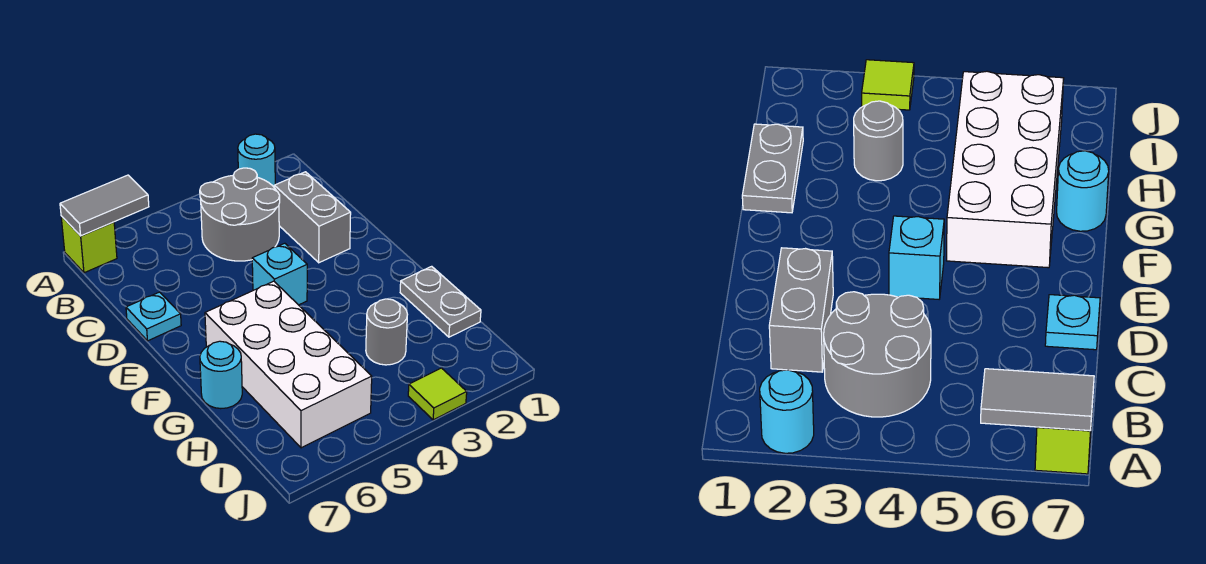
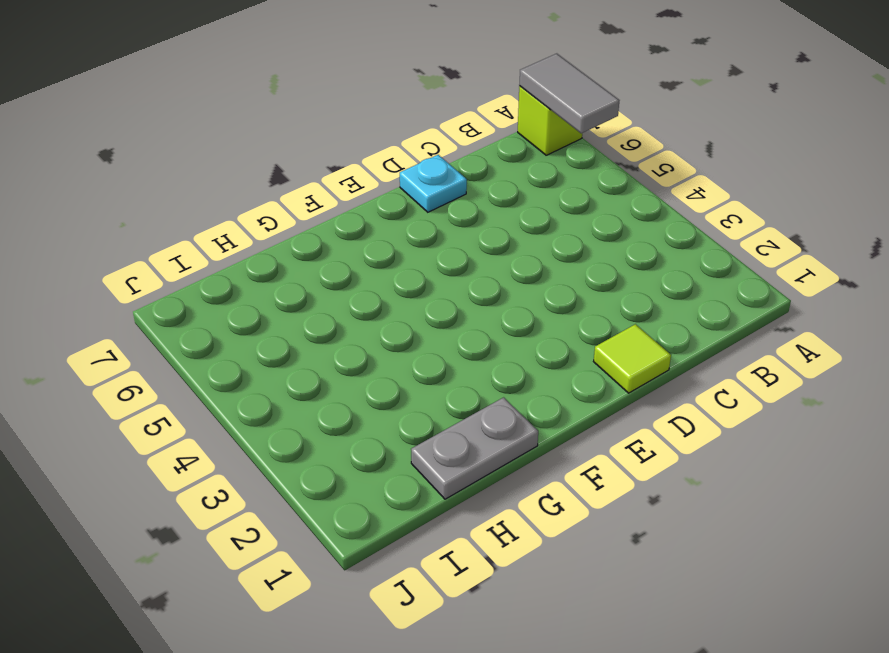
lime 1x1 tile [594,324,671,393] -> lime 1x1 tile moved to [408,368,467,420]
none -> cyan 1x1 round brick [238,134,275,187]
none -> grey 2x2 round brick [200,168,280,261]
none -> grey 1x2 brick [274,172,351,263]

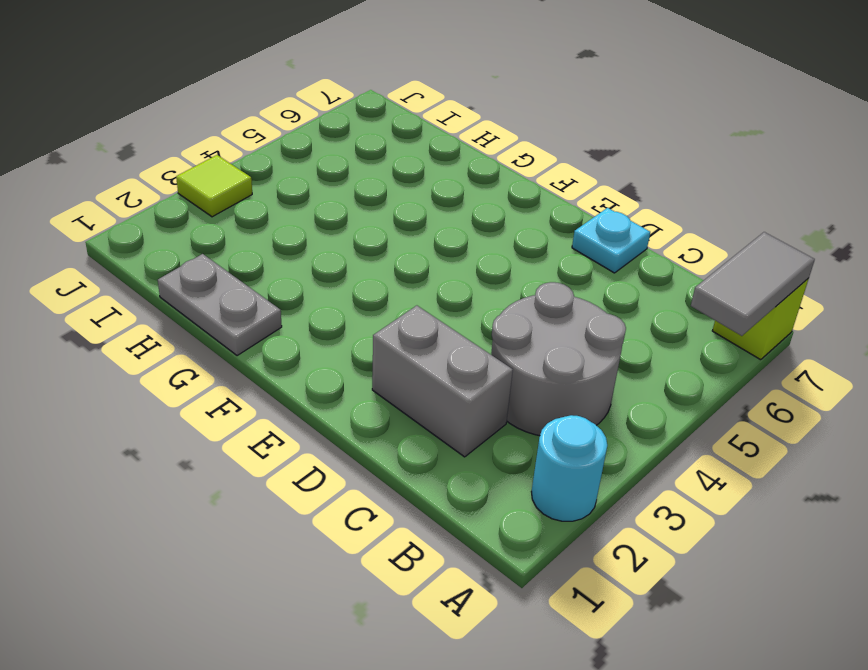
none -> cyan 1x1 brick [252,243,307,305]
none -> white 2x4 brick [205,281,372,448]
none -> cyan 1x1 round brick [200,341,242,409]

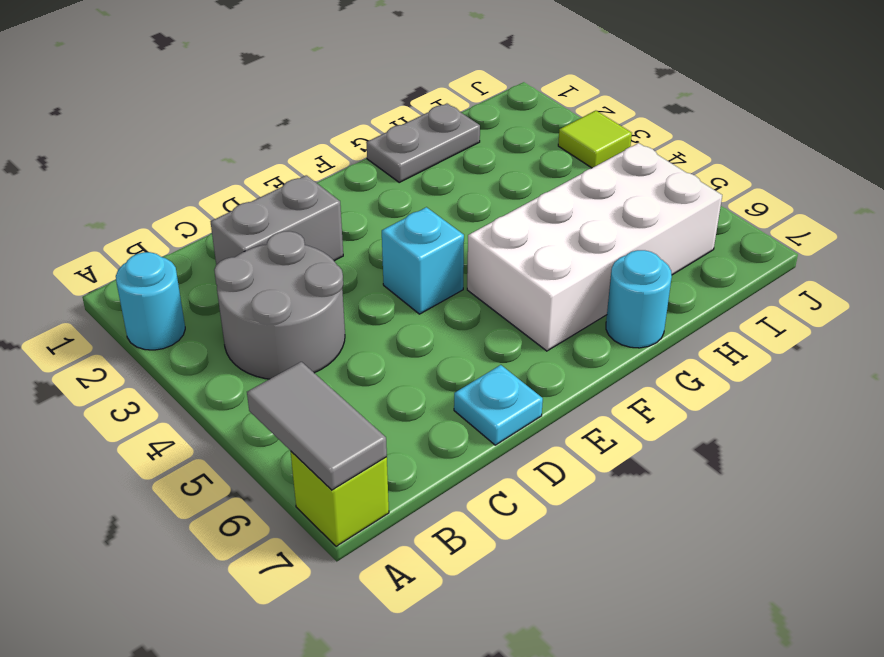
none -> grey 1x1 round brick [366,299,408,365]

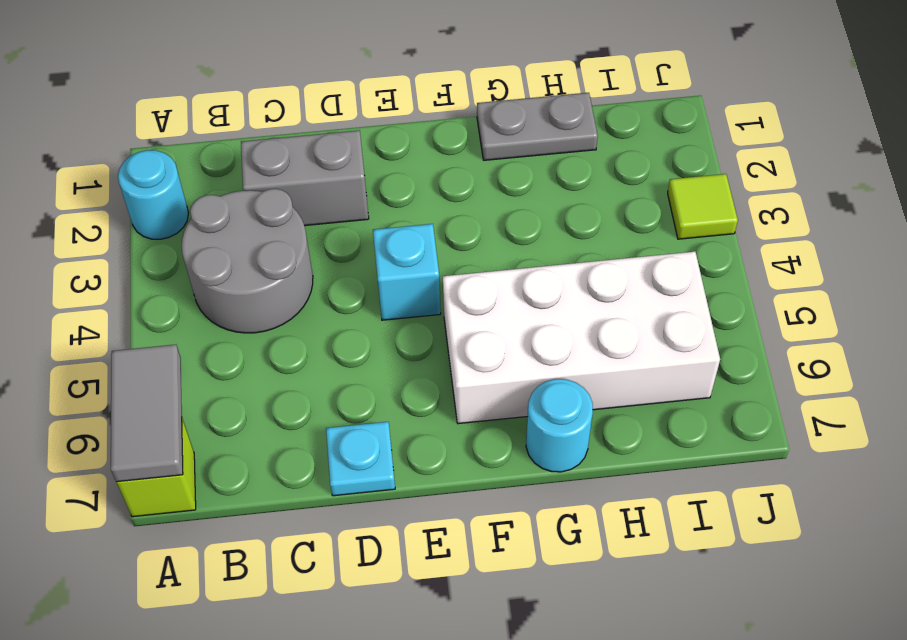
none -> grey 1x1 round brick [366,299,408,365]

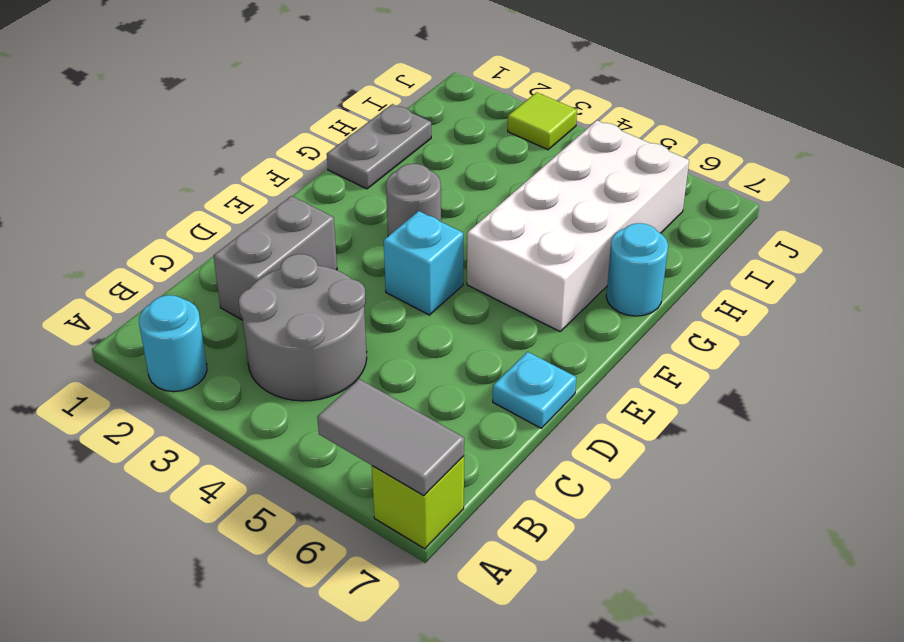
grey 1x1 round brick [386,164,441,236] -> grey 1x1 round brick moved to [366,299,408,365]

